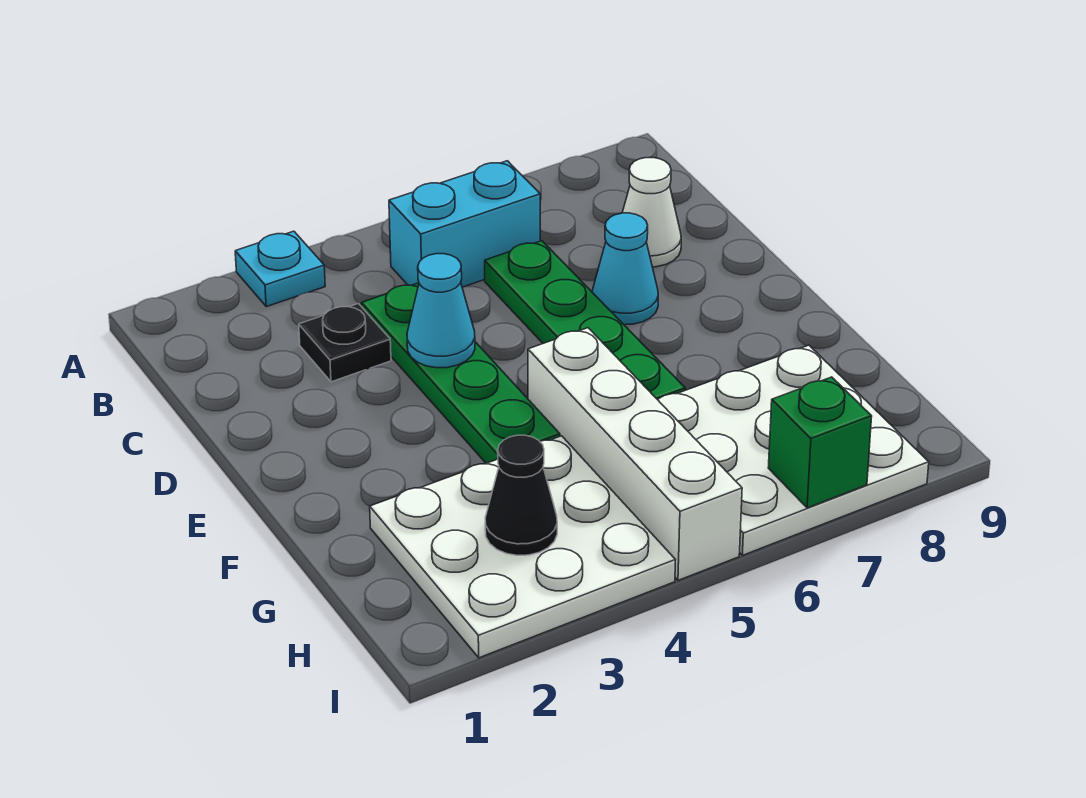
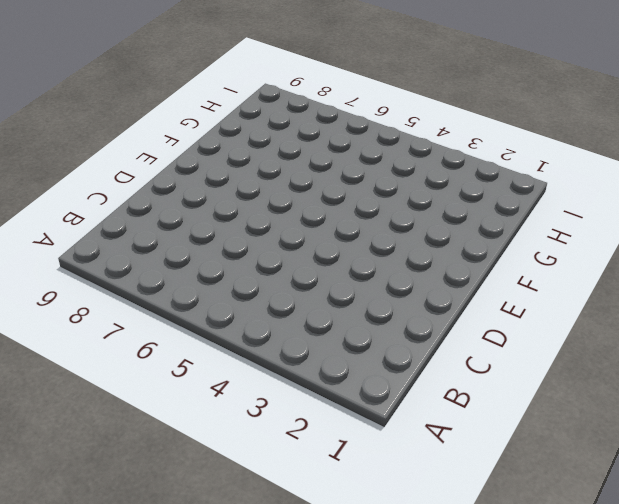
none -> cyan 1x1 plate [235,231,325,307]
none -> cyan 1x2 brick [389,161,540,287]
none -> black 1x1 plate [299,303,391,382]

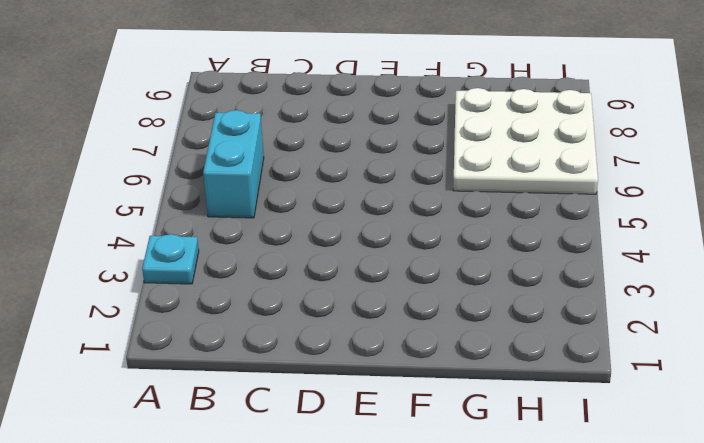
none -> black 1x1 plate [299,303,391,382]
none -> green 1x4 plate [362,283,560,463]
none -> green 1x4 plate [485,241,685,400]

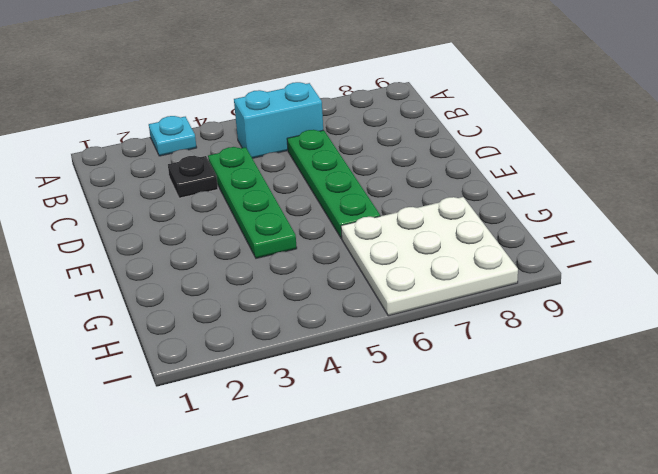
none -> white 1x1 cone [622,158,681,267]
none -> cyan 1x1 cone [592,213,658,325]
none -> white 1x4 brick [528,328,742,580]

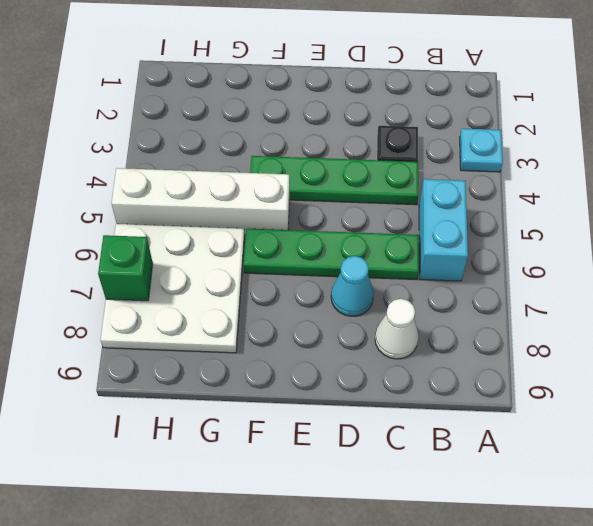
none -> white 3x3 plate [370,436,675,658]
none -> cyan 1x1 cone [407,254,475,368]
none -> black 1x1 cone [485,435,557,555]

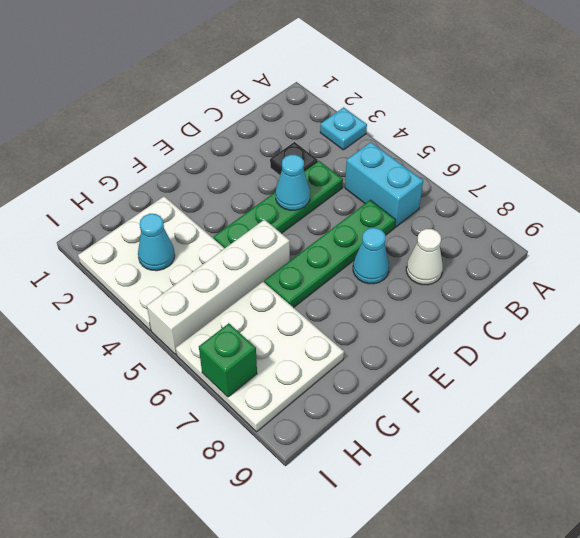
cyan 1x1 cone [138,214,175,271] -> black 1x1 cone [485,435,557,555]

